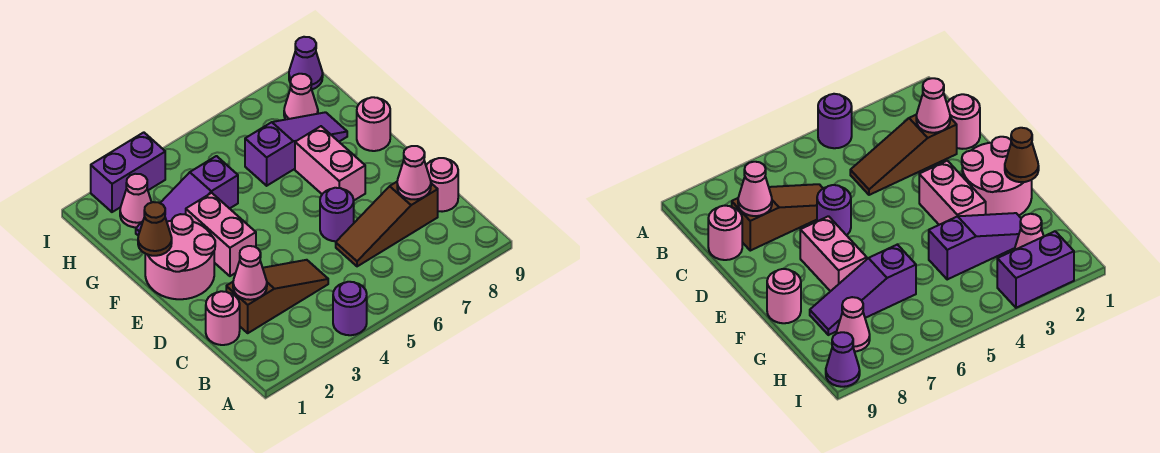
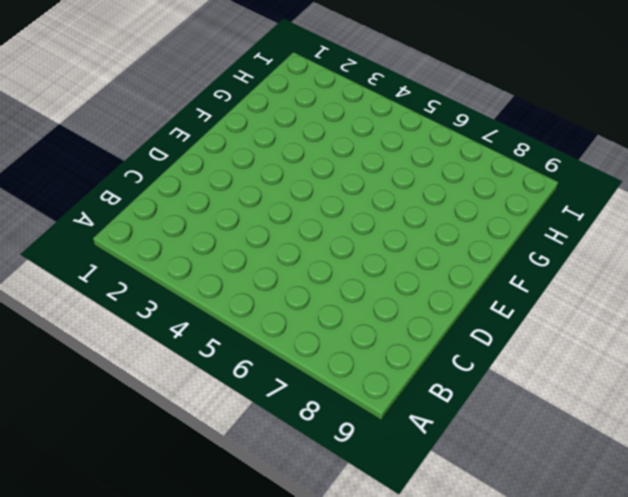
none -> purple 1x1 round brick [333,282,367,335]
none -> pink 1x1 round brick [206,291,240,345]
none -> brown 1x3 slope [226,260,328,333]

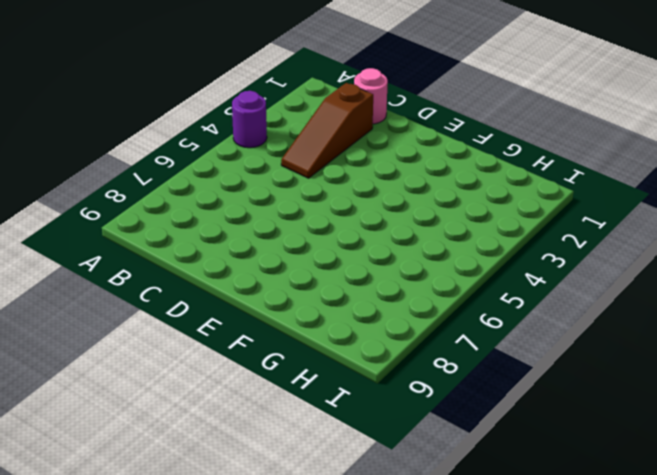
none -> brown 1x3 slope [336,182,438,266]
none -> pink 1x1 round brick [426,158,458,212]
none -> purple 1x1 round brick [320,188,354,241]

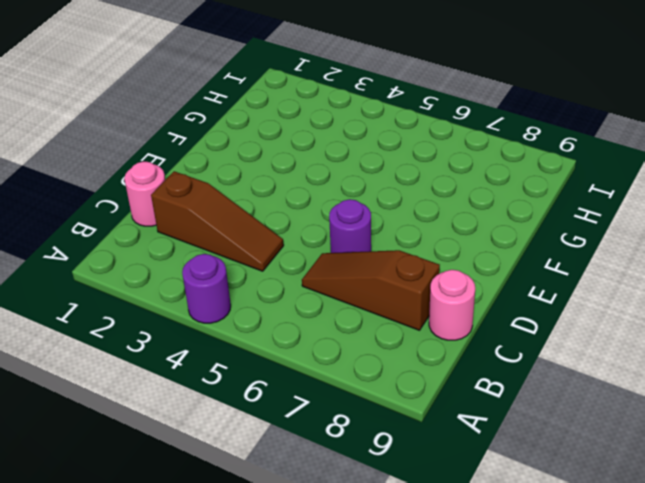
none -> pink 2x2 round brick [145,214,215,299]
none -> pink 1x2 brick [186,193,256,276]
none -> pink 1x2 brick [295,126,365,200]

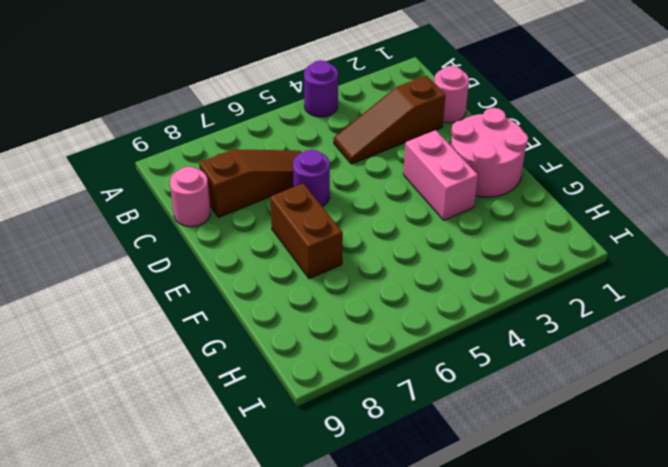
brown 1x2 brick [270,183,343,279] -> pink 1x2 brick [295,126,365,200]
none -> pink 1x1 round brick [357,97,390,151]
none -> purple 1x3 slope [136,156,238,235]
none -> purple 1x3 slope [245,112,347,186]

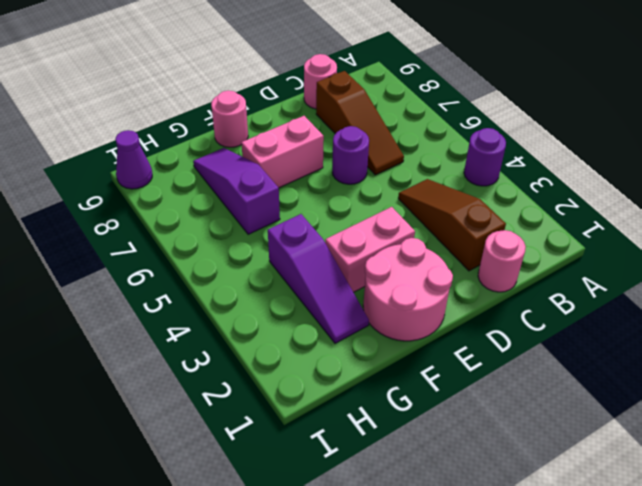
none -> pink 1x1 cone [120,174,152,227]
none -> pink 1x1 cone [284,74,318,120]
none -> purple 1x2 brick [91,132,165,212]

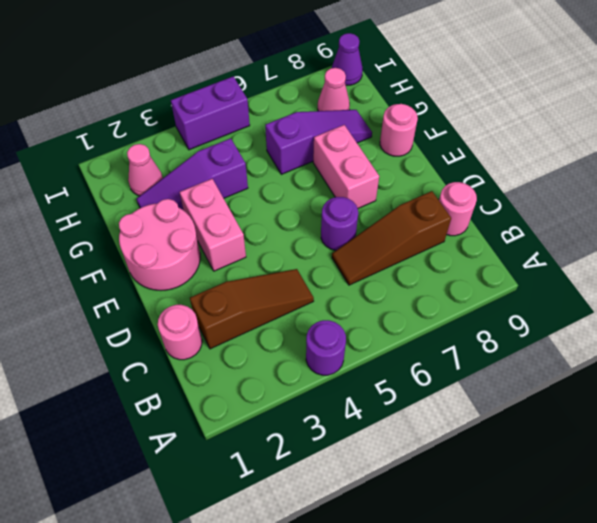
purple 1x2 brick [171,77,250,150] -> purple 1x2 brick moved to [91,132,165,212]
none -> pink 1x1 cone [233,246,267,300]
none -> pink 1x1 cone [397,146,431,199]
none -> brown 1x1 cone [138,202,172,256]

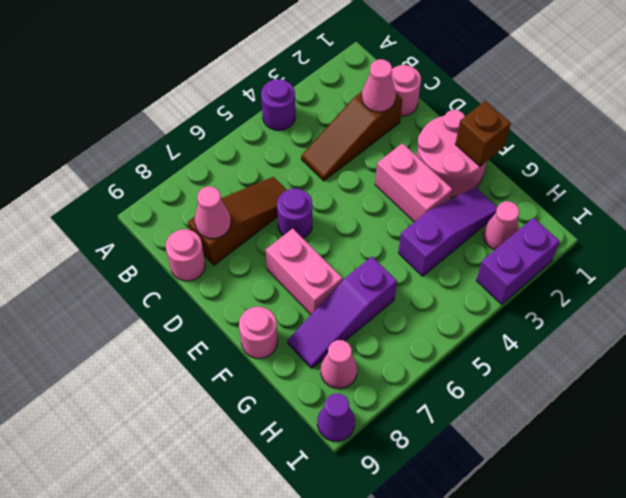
brown 1x1 brick [455,101,511,166] -> brown 1x1 cone [138,202,172,256]

